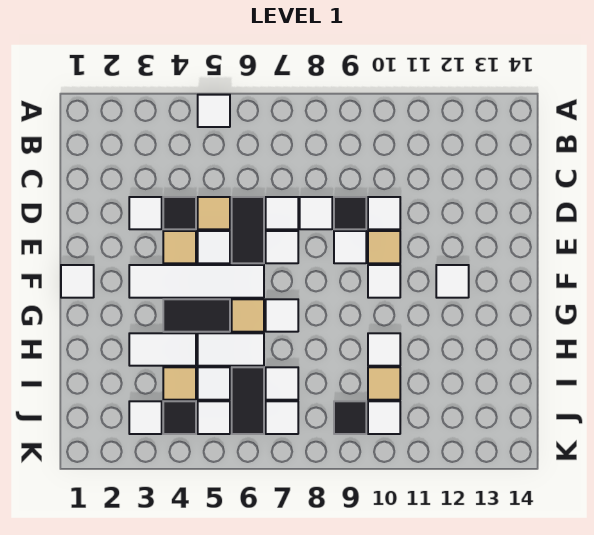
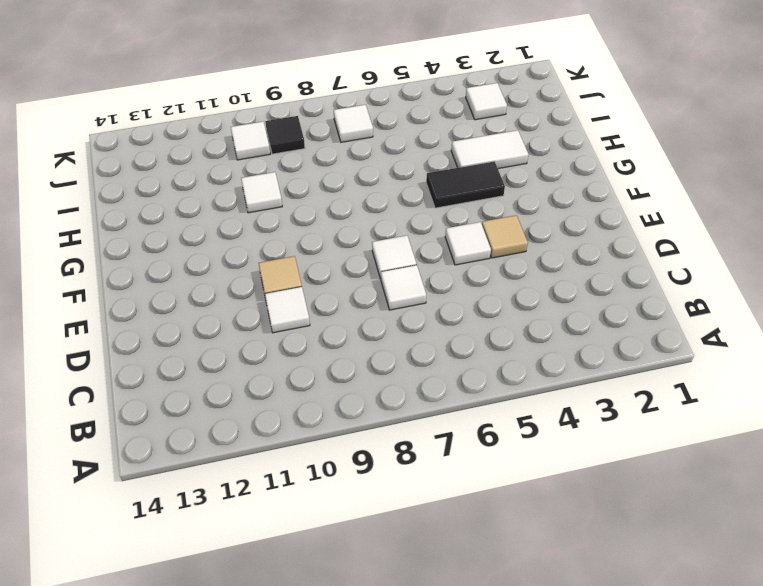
none -> white 1x1 tile [198,95,230,127]
none -> white 1x1 tile [129,197,162,229]
none -> black 1x1 tile [163,197,196,229]
none -> tan 1x1 tile [198,197,230,229]

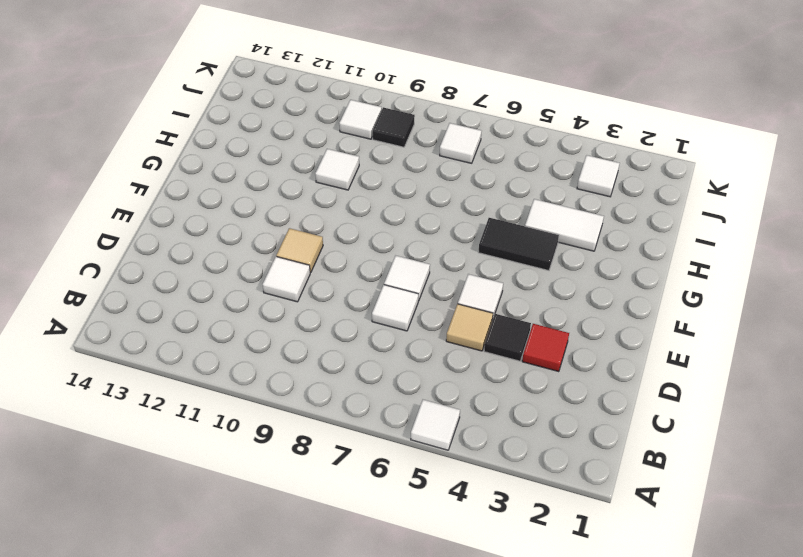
red 1x1 tile [522,324,569,372] -> white 1x1 tile [129,197,162,229]
none -> black 1x2 tile [232,197,264,263]
none -> white 1x1 tile [300,197,332,229]
none -> black 1x1 tile [334,197,366,229]
none -> tan 1x1 tile [163,231,196,263]

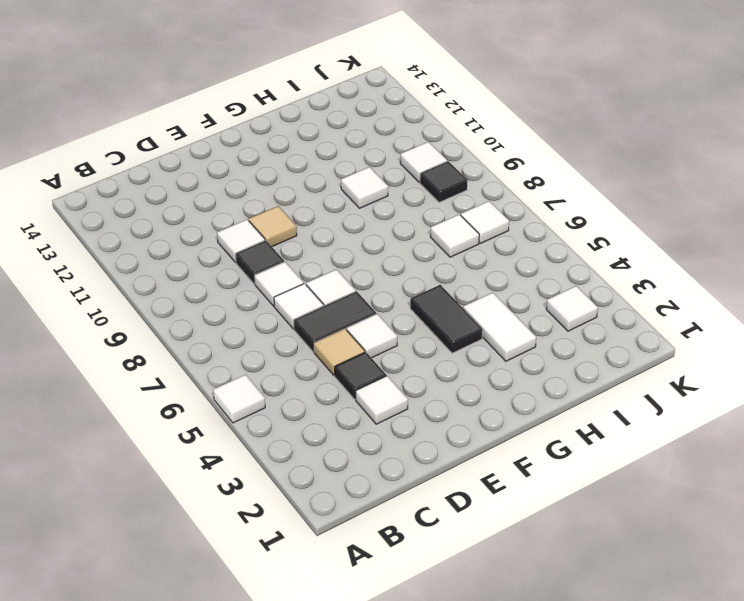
none -> tan 1x1 tile [163,231,196,263]
none -> white 1x1 tile [334,231,366,263]
none -> white 1x1 tile [61,265,94,298]
none -> white 1x4 tile [129,265,264,298]

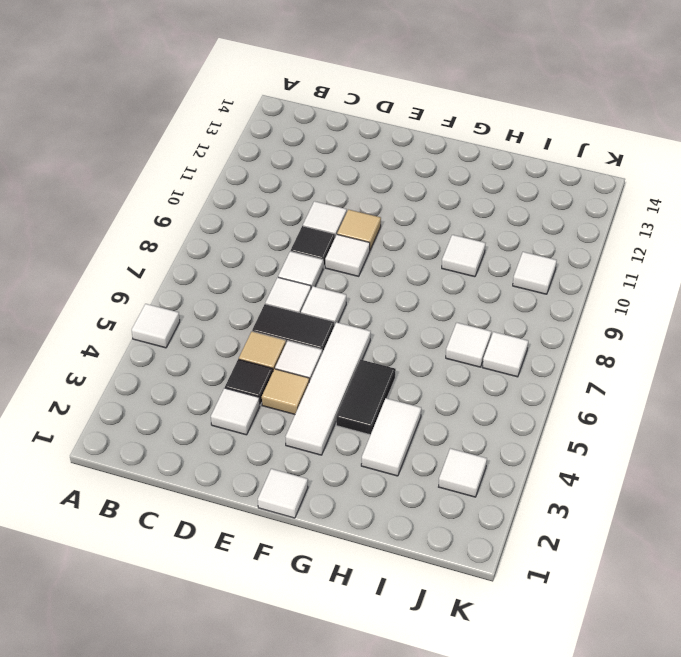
none -> white 1x1 tile [368,265,400,298]
none -> white 1x1 tile [436,265,469,298]
none -> tan 1x1 tile [232,299,264,332]
none -> white 1x1 tile [266,299,298,332]

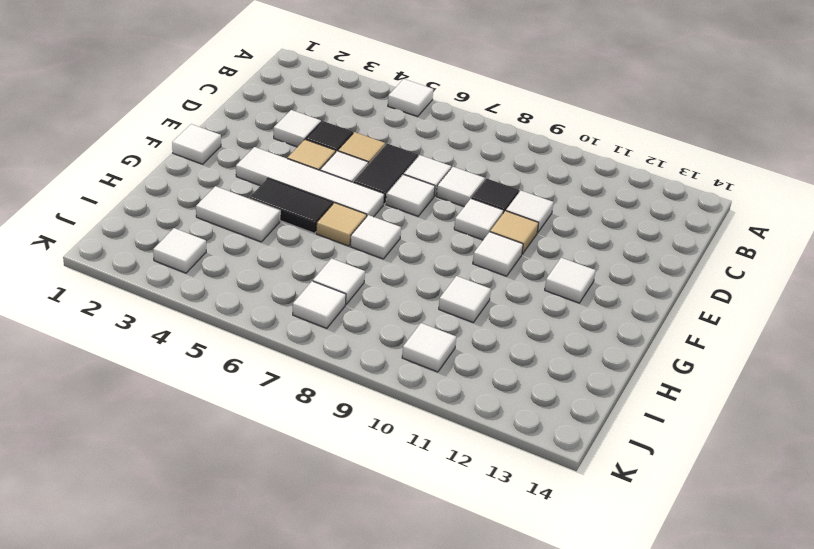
none -> white 1x2 tile [198,333,264,366]
none -> tan 1x1 tile [163,367,196,400]
none -> white 1x1 tile [198,367,230,400]
none -> black 1x2 tile [232,367,264,434]

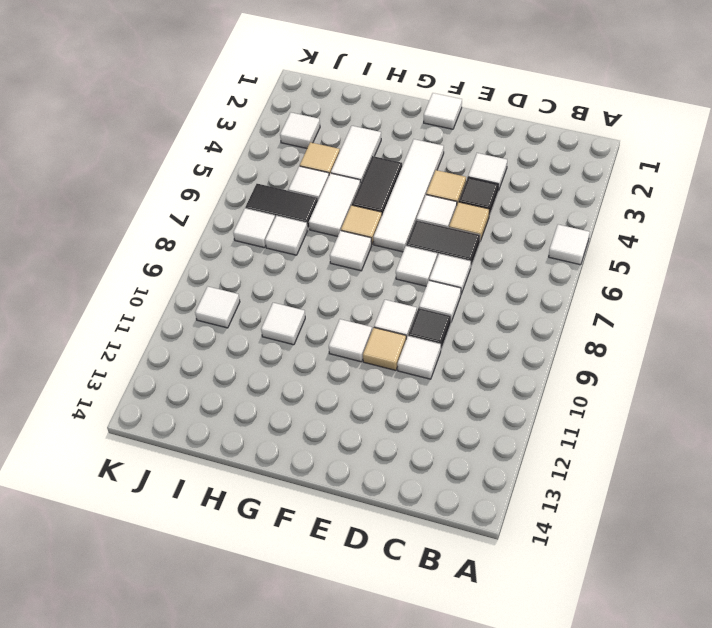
none -> white 1x1 tile [436,265,469,298]
none -> tan 1x1 tile [368,367,400,400]
none -> black 1x1 tile [163,401,196,434]
none -> white 1x1 tile [198,401,230,434]

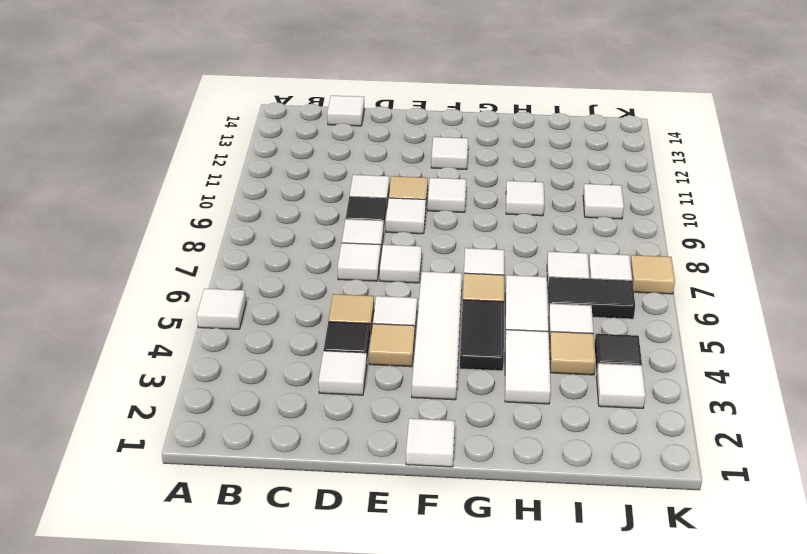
white 1x1 tile [327,96,364,126] -> white 1x1 tile moved to [198,401,230,434]
tan 1x1 tile [630,255,675,294] -> tan 1x1 tile moved to [368,367,400,400]
none -> black 1x2 tile [232,197,264,263]
none -> black 1x1 tile [334,401,366,434]

